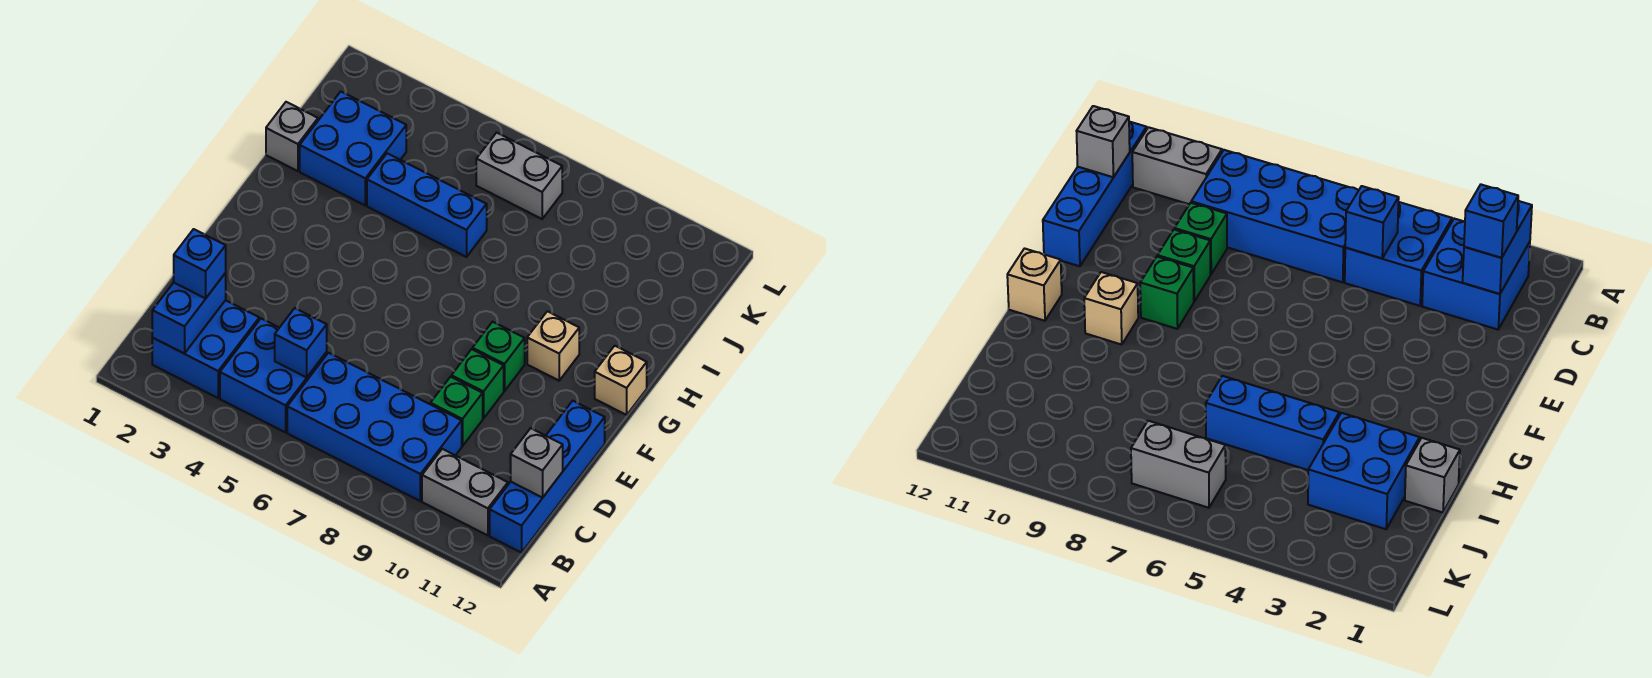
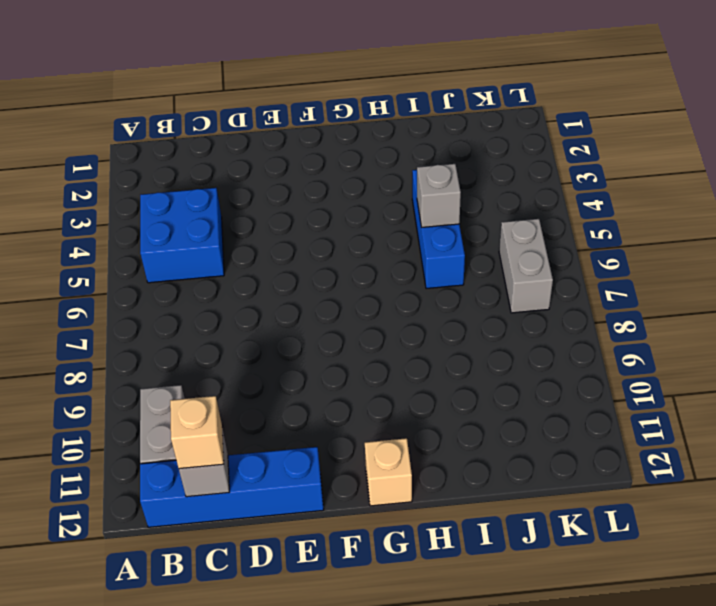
tan 1x1 brick [170,396,224,469] -> tan 1x1 brick moved to [527,311,579,381]
grey 1x1 brick [417,164,461,228] -> grey 1x1 brick moved to [266,102,318,171]
none -> blue 2x2 brick [152,300,259,398]
none -> blue 2x4 brick [287,353,462,501]
none -> green 1x1 brick [430,377,483,446]

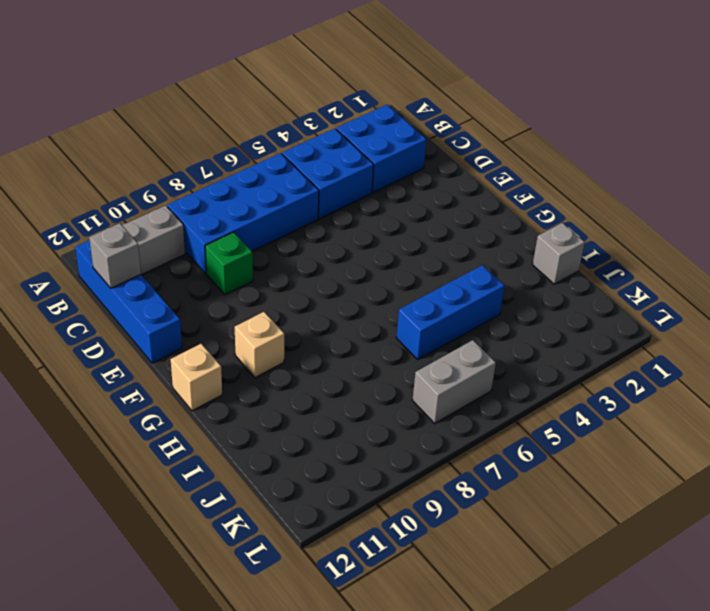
none -> green 1x1 brick [451,349,504,419]
none -> green 1x1 brick [472,322,525,391]
none -> blue 2x2 brick [300,92,406,205]

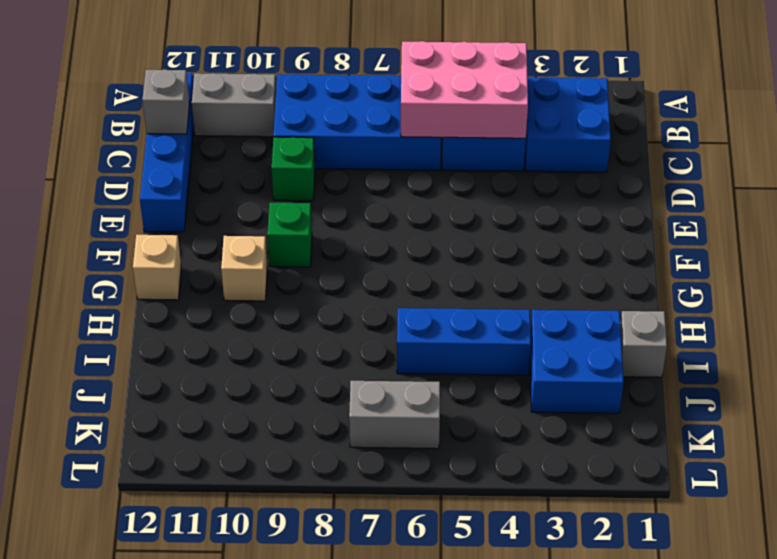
pink 2x3 brick [401,41,528,139] -> blue 1x1 brick [275,308,327,378]
none -> green 1x1 brick [451,349,504,419]
none -> blue 1x2 brick [152,273,226,353]
none -> blue 1x1 brick [174,229,226,298]

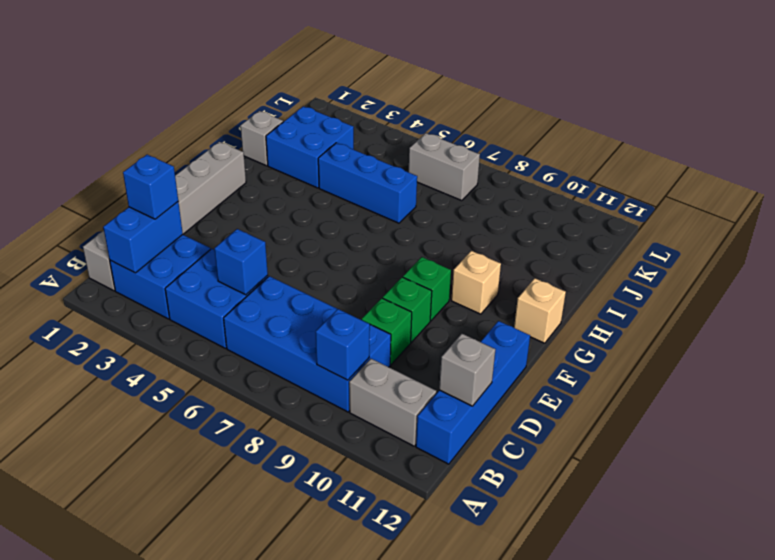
grey 1x6 brick [83,142,246,291] -> none
blue 1x1 brick [316,309,370,380] -> none

